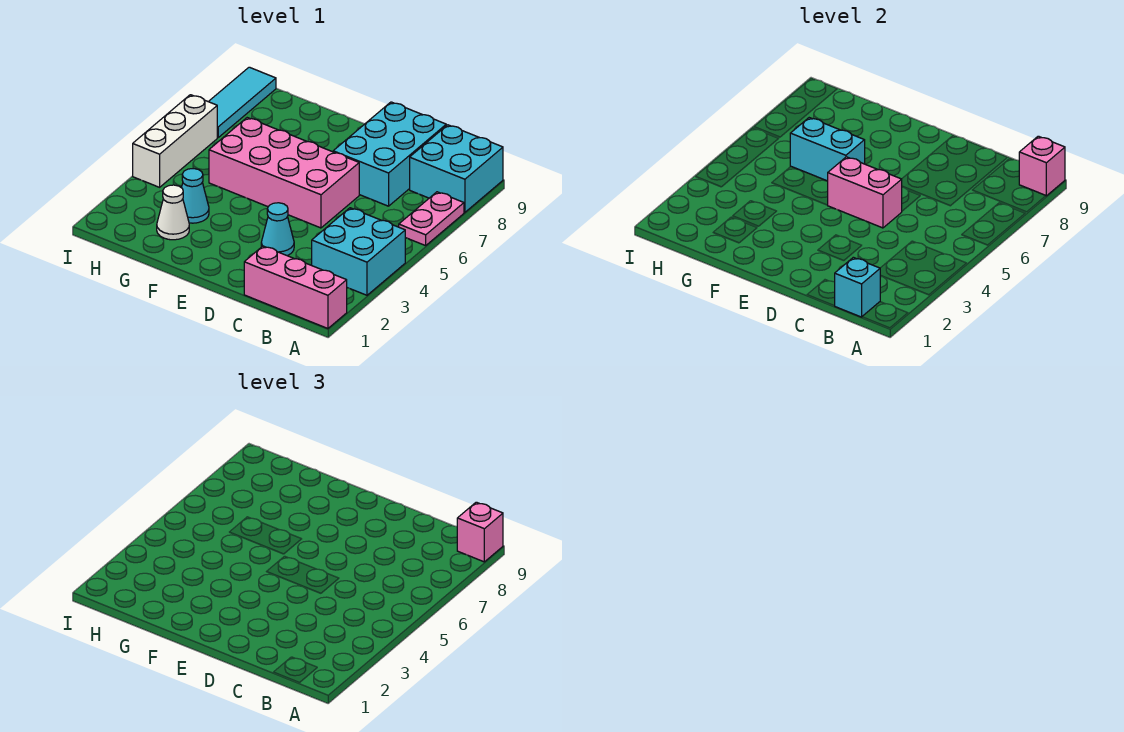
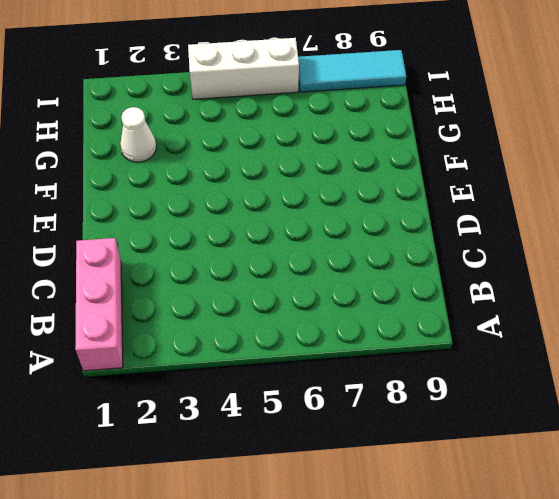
none -> cyan 2x2 brick [312,208,405,295]
none -> pink 1x2 plate [399,192,464,246]
none -> cyan 2x2 brick [410,125,503,212]

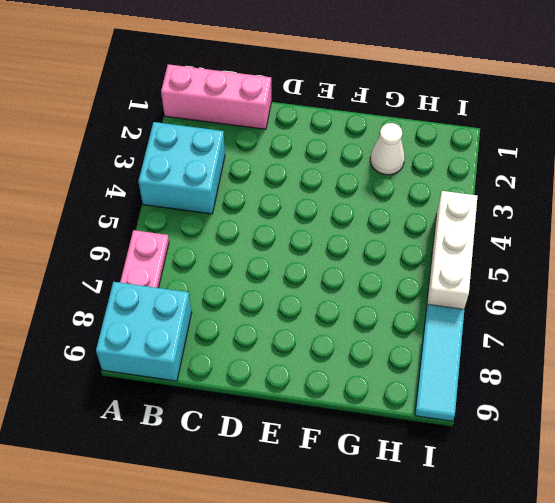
none -> cyan 2x3 brick [333,102,446,206]
none -> cyan 1x1 cone [261,203,294,256]
none -> pink 2x4 brick [209,118,359,228]

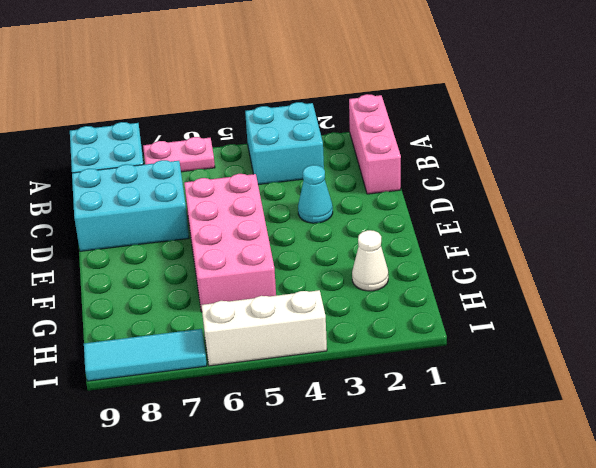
none -> cyan 1x1 cone [181,169,209,223]
none -> pink 1x1 brick [1019,136,1065,196]
none -> cyan 1x1 brick [835,257,881,317]

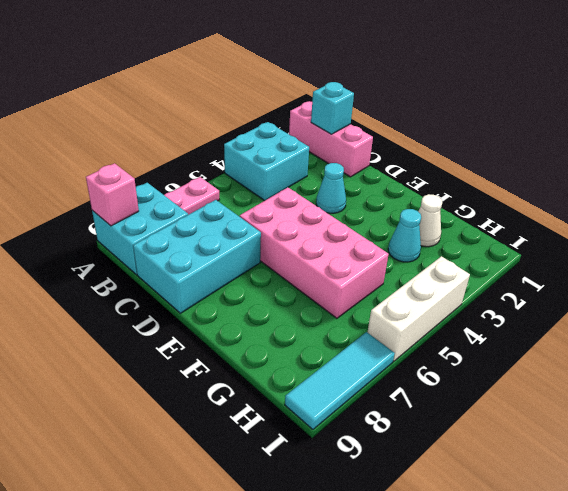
none -> pink 1x2 brick [828,157,902,228]
none -> cyan 1x2 brick [790,118,865,181]
none -> pink 1x1 brick [457,502,503,562]

